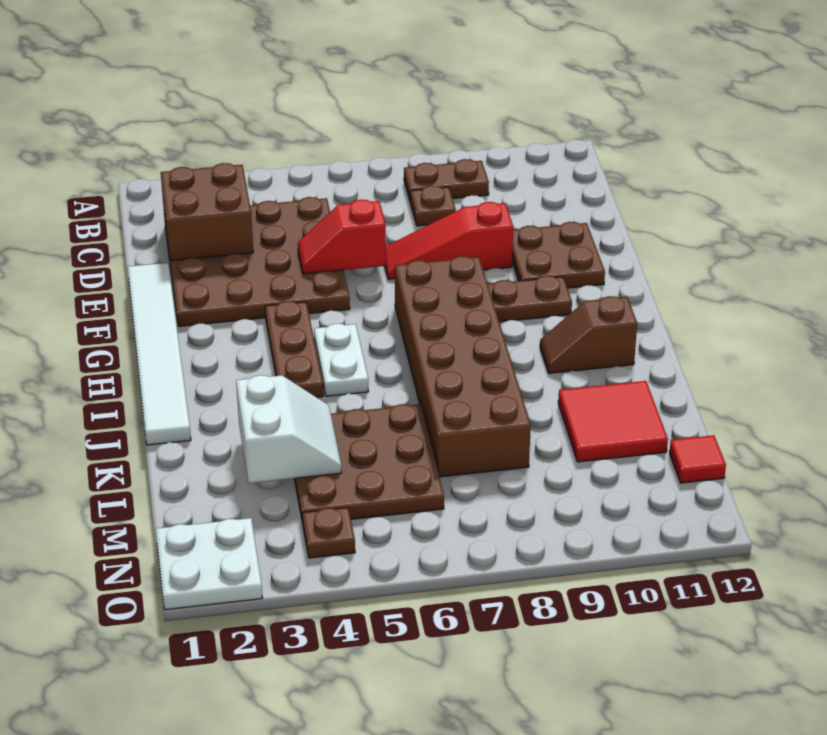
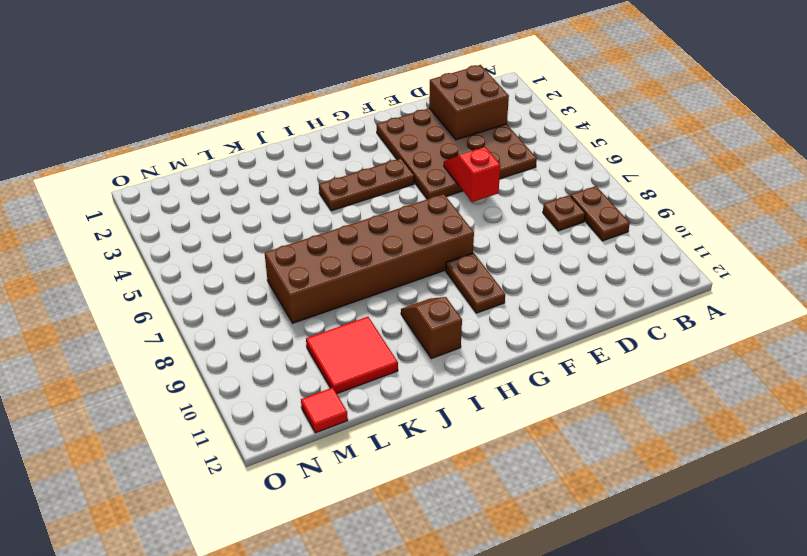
none -> white 1x6 tile [128,263,191,445]
none -> red 1x3 slope [385,202,513,279]
none -> brown 2x2 plate [512,222,605,288]

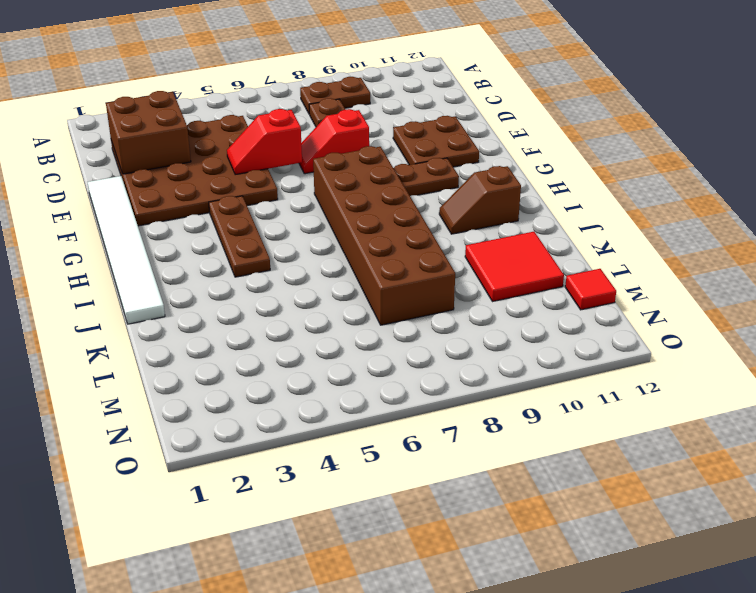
red 1x2 slope [299,109,369,174] -> red 1x3 slope [385,202,513,279]
none -> white 1x2 plate [314,324,368,396]
none -> brown 3x3 plate [294,404,444,524]
none -> white 2x2 plate [156,518,262,610]

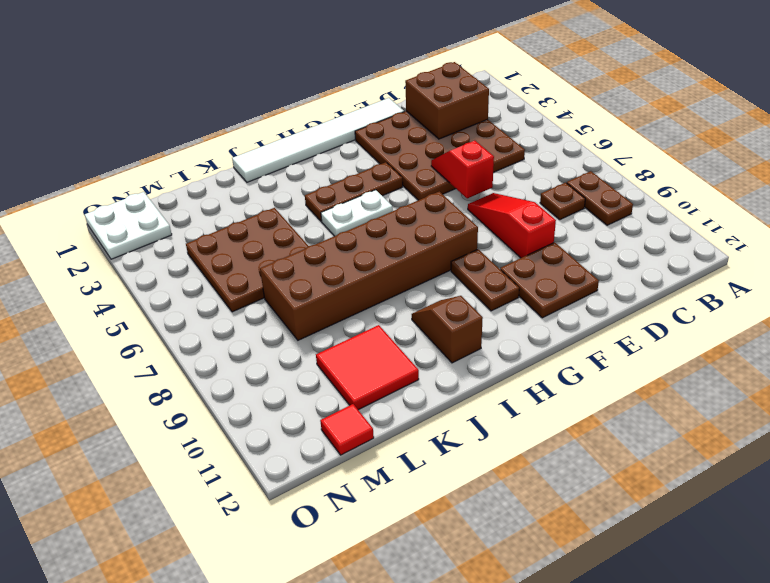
none -> brown 1x1 plate [302,508,355,558]
none -> white 2x2 slope [236,375,342,483]

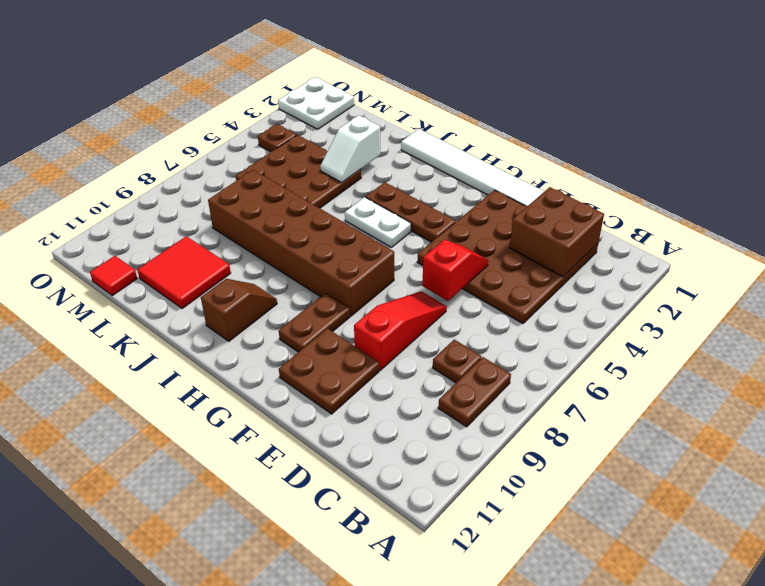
white 1x2 slope [320,115,380,182] -> white 2x2 slope [236,375,342,483]

